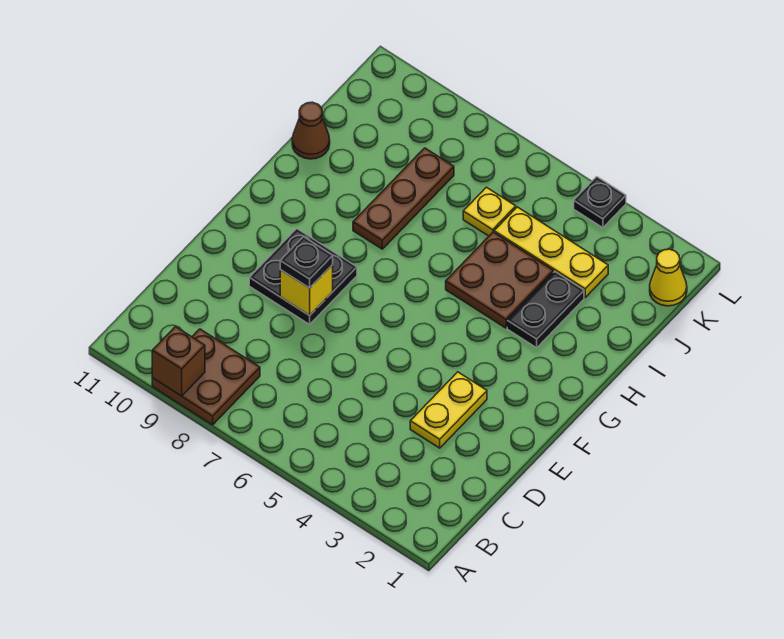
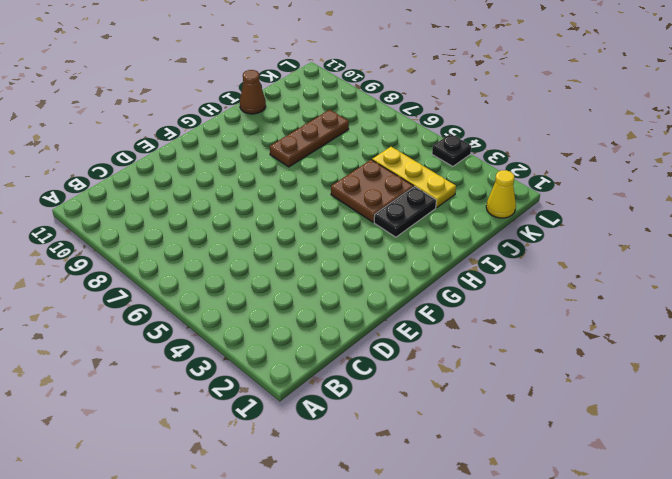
none -> brown 2x2 plate [152,329,260,425]
none -> yellow 1x2 plate [410,372,487,448]
none -> black 2x2 plate [249,229,357,324]

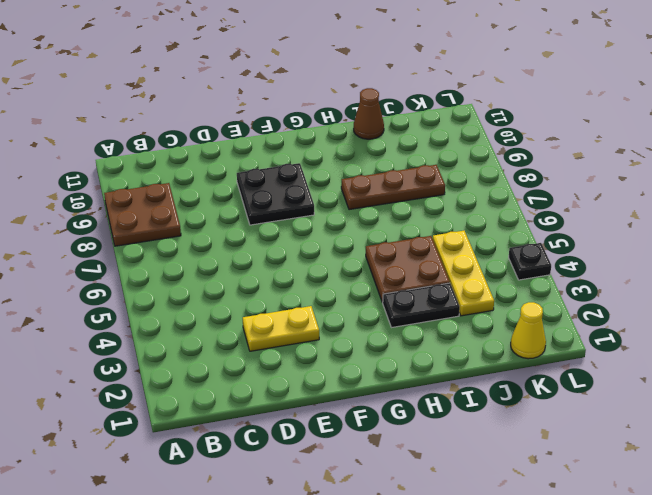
none -> yellow 1x1 plate [463,187,516,236]
none -> brown 1x1 brick [152,327,205,396]
none -> yellow 1x1 brick [280,265,333,315]

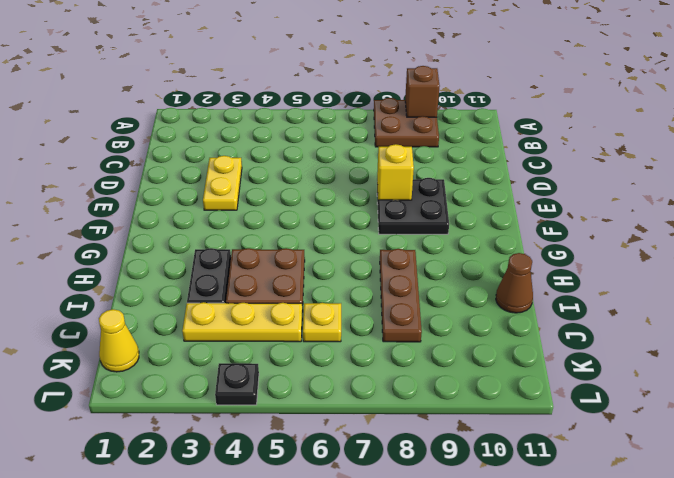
none -> black 1x1 plate [280,237,333,288]

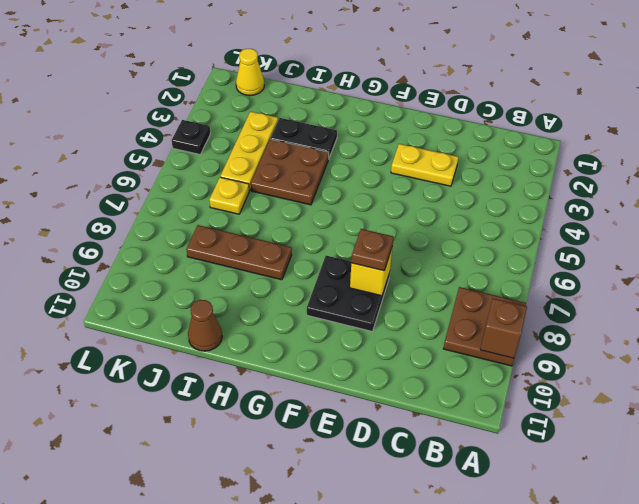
brown 1x1 plate [351,229,394,271] -> black 1x1 plate [280,237,333,288]

